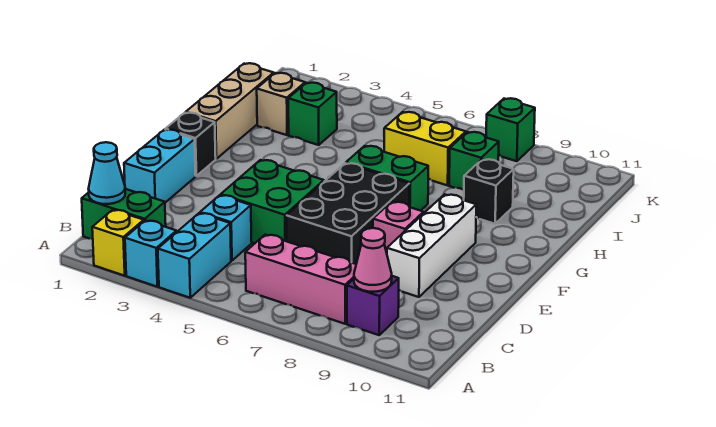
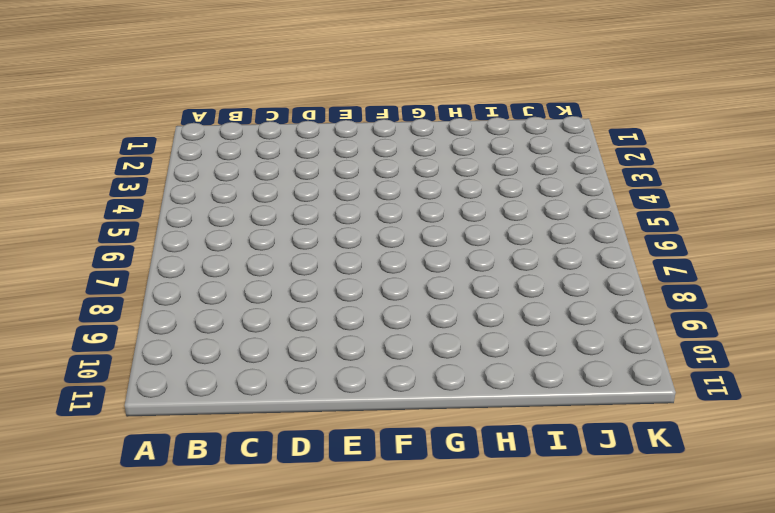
none -> yellow 1x1 brick [92,210,144,276]
none -> cyan 1x1 brick [125,220,177,287]
none -> cyan 1x2 brick [158,213,231,298]

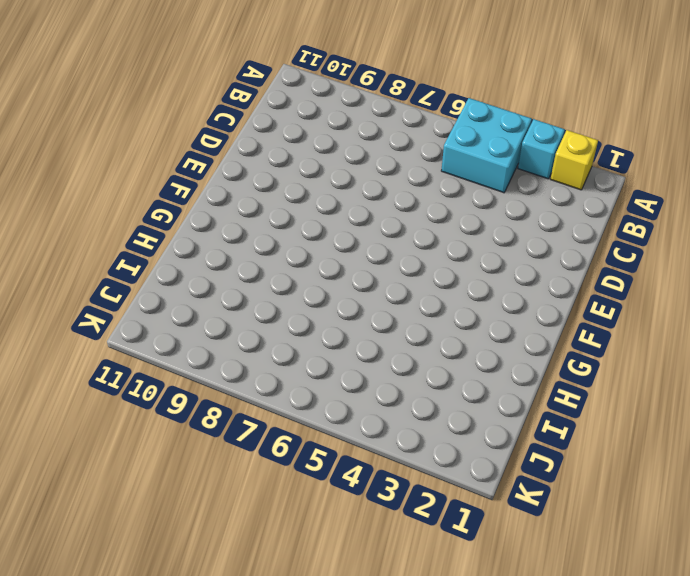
cyan 2x2 brick [441,98,532,193] -> cyan 1x2 brick [158,213,231,298]
none -> green 1x2 brick [82,189,166,239]
none -> pink 1x3 brick [245,235,356,324]
none -> purple 1x1 brick [347,276,399,335]

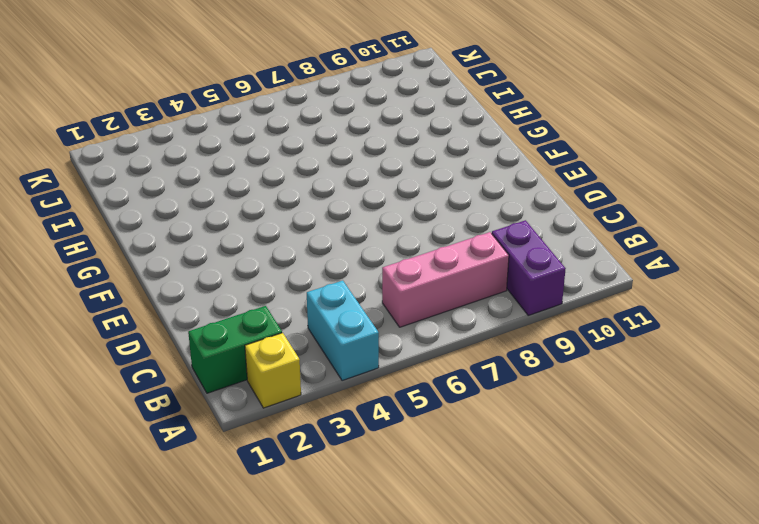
purple 1x2 brick [492,220,566,315] -> purple 1x1 brick [347,276,399,335]
none -> cyan 1x1 brick [125,220,177,287]
none -> cyan 1x1 brick [200,195,252,261]
none -> cyan 1x2 brick [124,130,196,203]

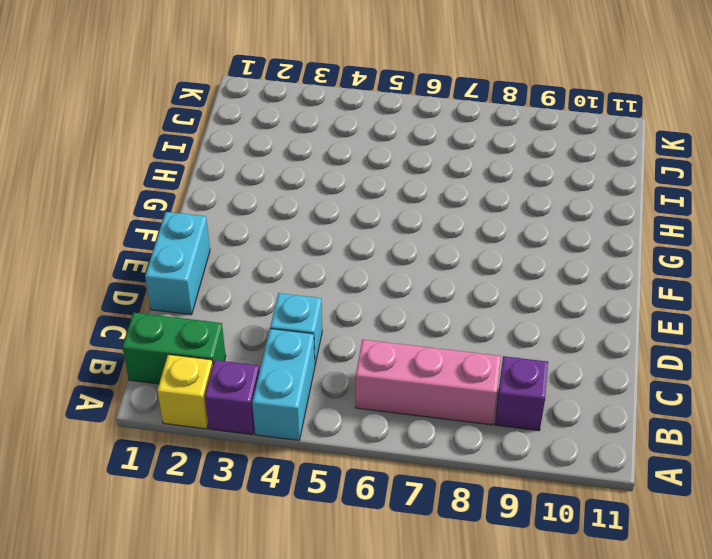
purple 1x1 brick [205,360,259,435] -> cyan 1x1 brick [125,220,177,287]
none -> green 2x2 brick [221,160,324,243]
none -> black 2x3 brick [286,163,409,264]
none -> white 1x3 brick [387,194,476,297]

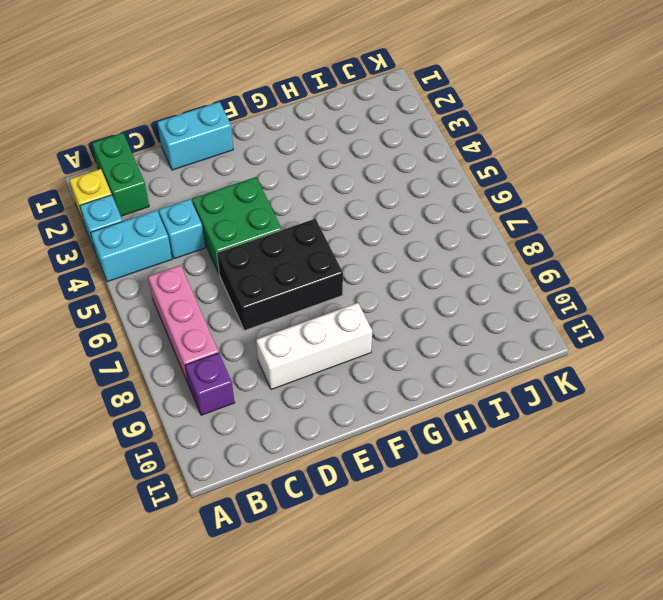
none -> pink 1x1 brick [373,202,424,253]
none -> black 1x1 brick [165,113,216,176]
none -> tan 1x3 brick [186,63,274,159]

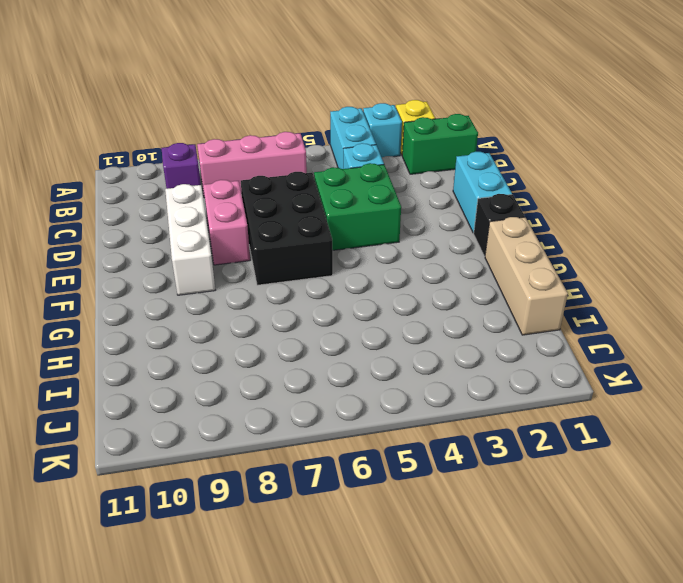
pink 1x2 brick [203,180,250,265] -> pink 1x1 brick [373,202,424,253]
none -> green 1x2 brick [346,146,428,211]
none -> black 1x1 brick [464,159,514,224]
none -> tan 1x1 brick [257,73,305,135]

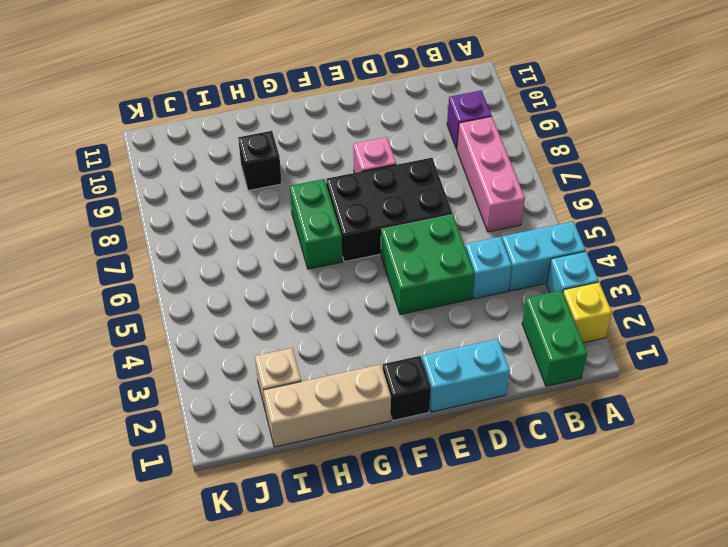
none -> white 1x3 brick [387,194,476,297]
none -> green 1x1 brick [288,83,337,145]
none -> yellow 1x2 brick [384,112,466,185]

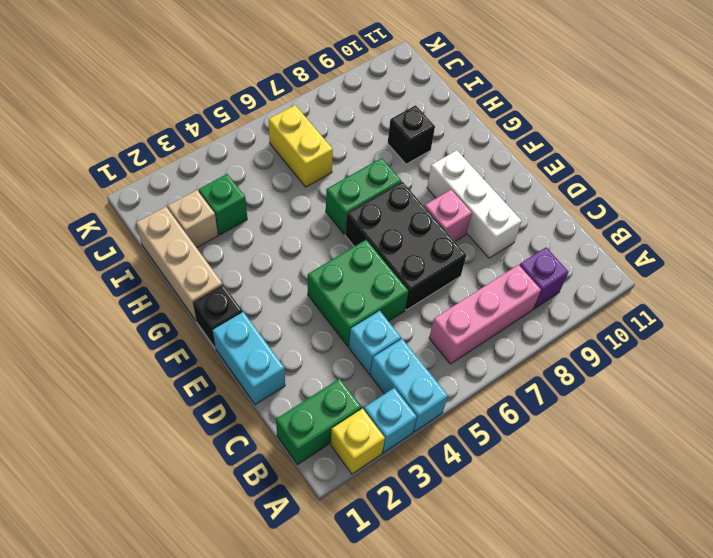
yellow 1x2 brick [269,105,333,187] -> yellow 1x2 brick turned to [384,112,466,185]
none -> green 1x1 brick [449,132,499,190]
none -> green 1x1 brick [486,98,535,161]
none -> cyan 1x1 cone [89,142,125,204]

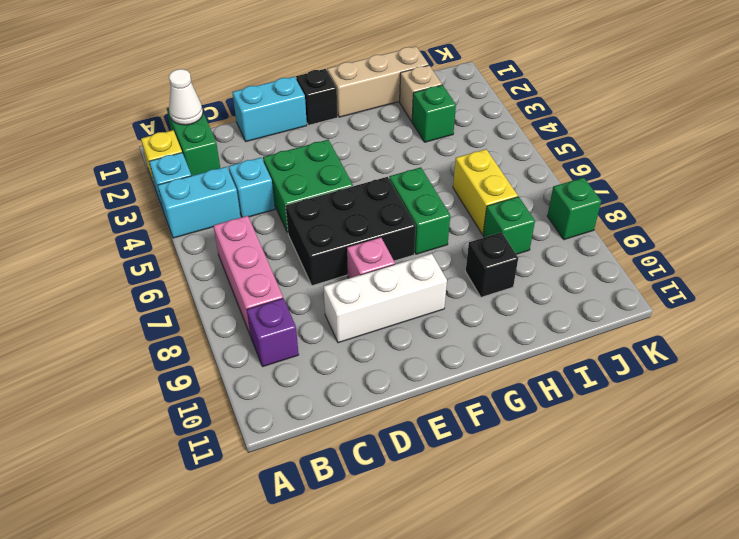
white 1x1 cone [169,69,203,125] -> cyan 1x1 cone [89,142,125,204]
none -> pink 1x1 cone [354,228,392,292]

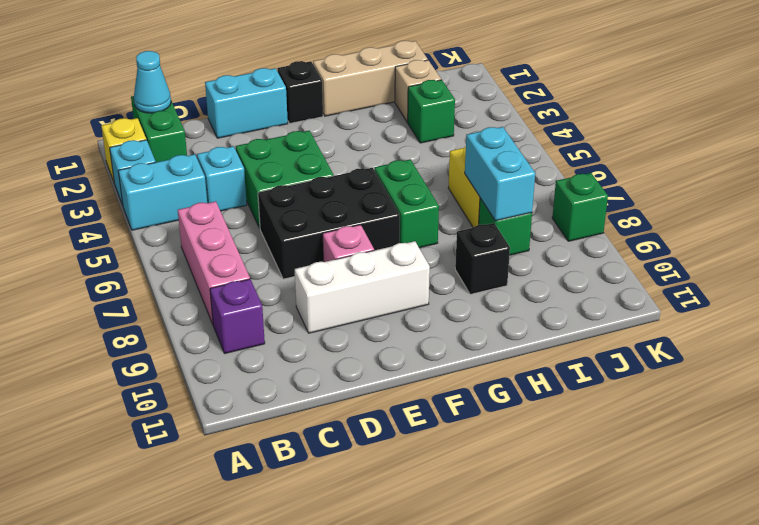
cyan 1x2 brick [465,127,535,221] -> none
none -> pink 1x1 cone [354,228,392,292]

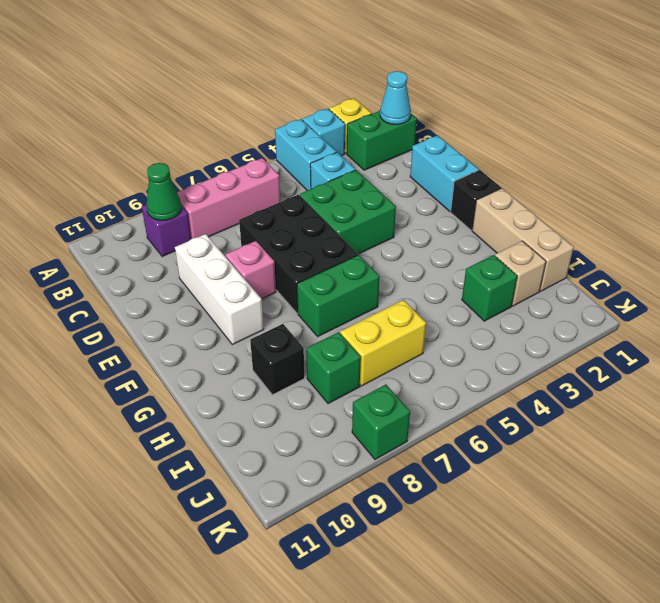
green 1x1 cone [147,163,181,221] -> pink 1x1 cone [354,228,392,292]

